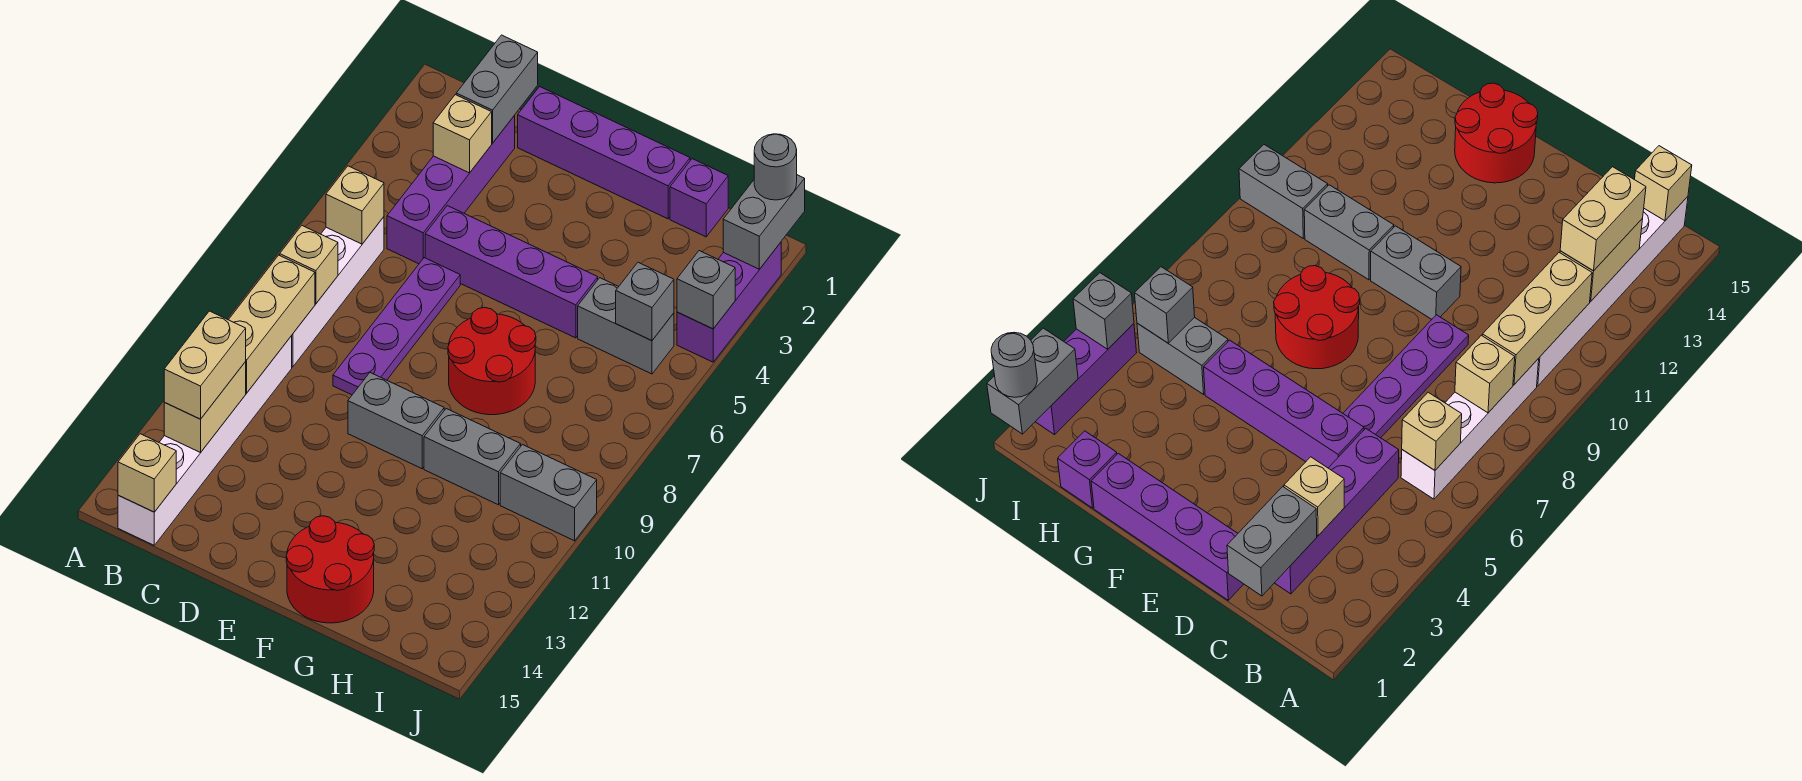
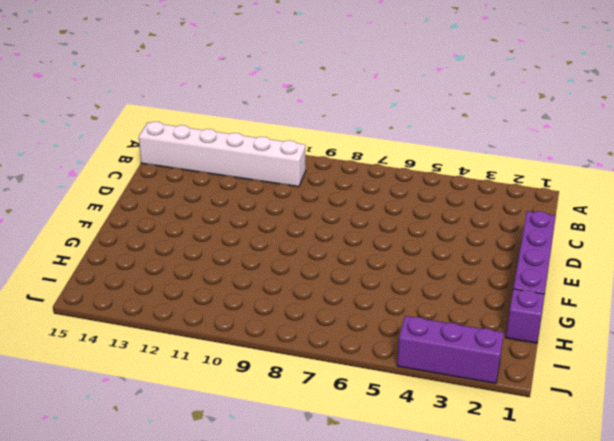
none -> white 1x4 brick [292,217,384,367]
none -> purple 1x4 brick [387,116,515,264]
none -> purple 1x4 brick [425,206,598,338]

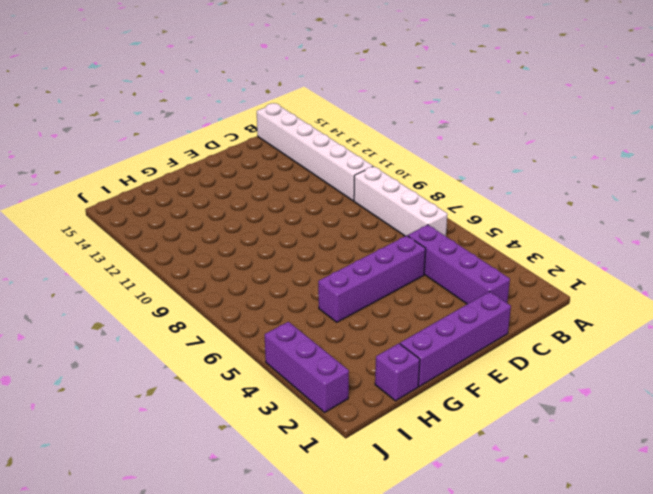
none -> purple 1x4 plate [333,258,460,395]
none -> grey 1x2 brick [348,373,444,469]
none -> red 2x2 round brick [448,307,536,415]

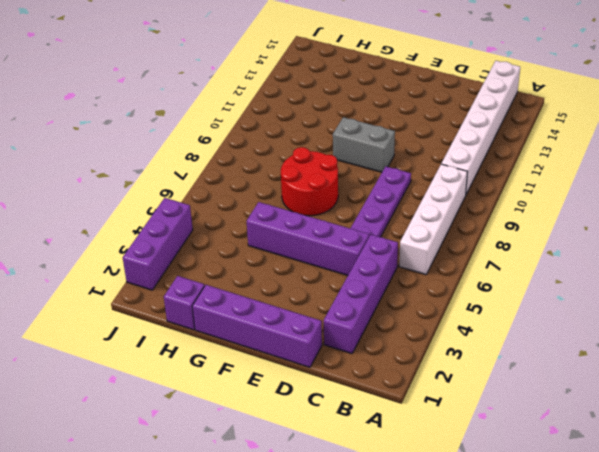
none -> red 2x2 round brick [286,516,374,623]
none -> grey 1x2 brick [424,409,521,505]
none -> grey 1x2 brick [578,278,674,374]

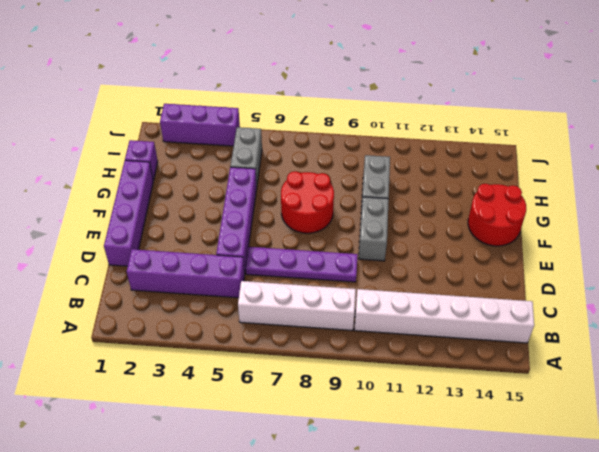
none -> grey 1x2 brick [500,445,597,541]
none -> tan 1x1 brick [326,166,384,244]
none -> tan 1x1 brick [280,226,338,304]

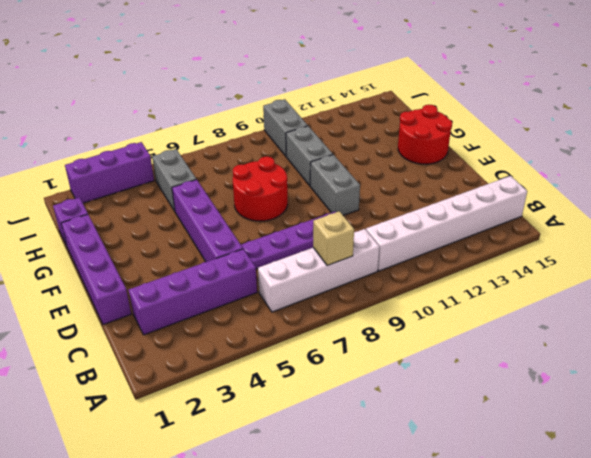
none -> tan 1x1 brick [326,166,384,244]
none -> tan 1x3 brick [229,255,315,393]
none -> tan 1x2 brick [164,362,246,453]

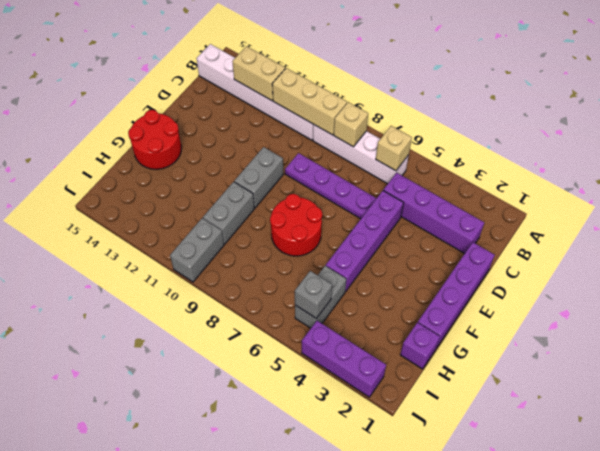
none -> tan 1x1 brick [118,434,176,512]
none -> grey 1x2 brick [456,35,538,143]
none -> tan 1x1 brick [433,95,492,173]

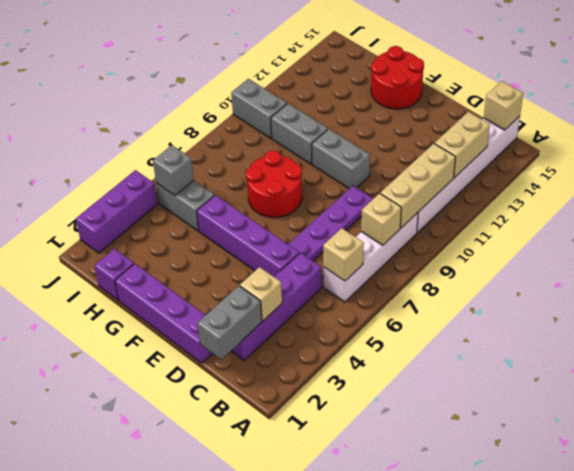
none -> grey 1x2 brick [723,175,805,269]
none -> grey 1x1 brick [677,251,735,329]
none -> tan 1x2 brick [164,311,246,419]

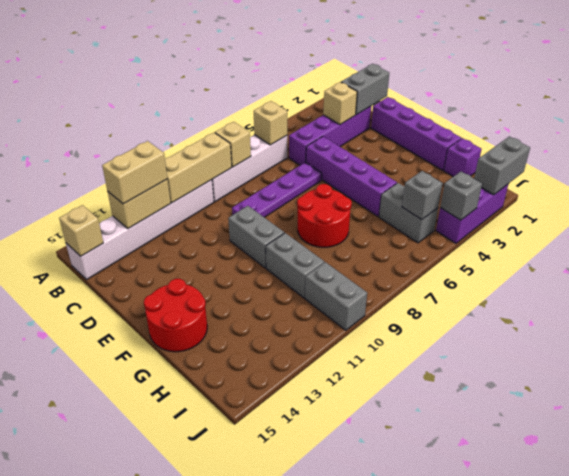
none -> grey 1x1 round brick [754,134,797,200]

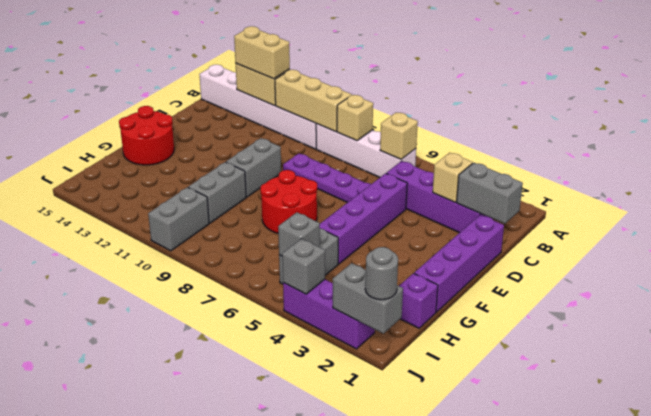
none -> tan 1x1 brick [118,434,176,512]

